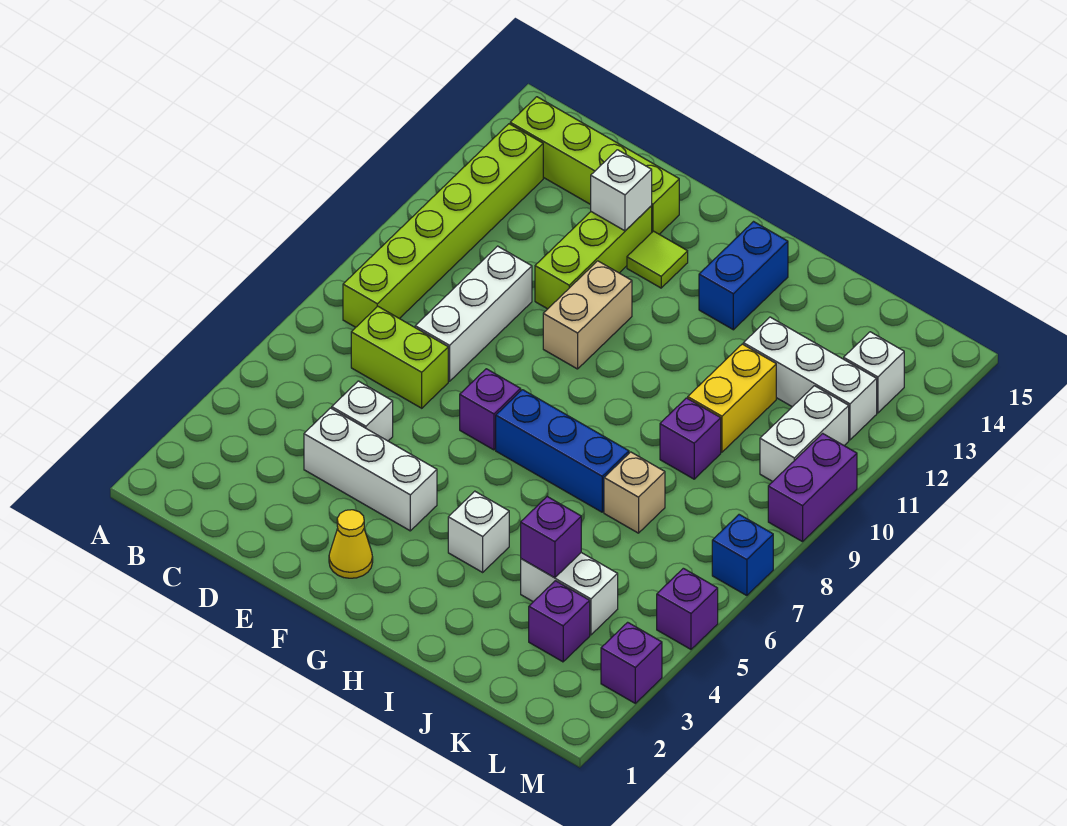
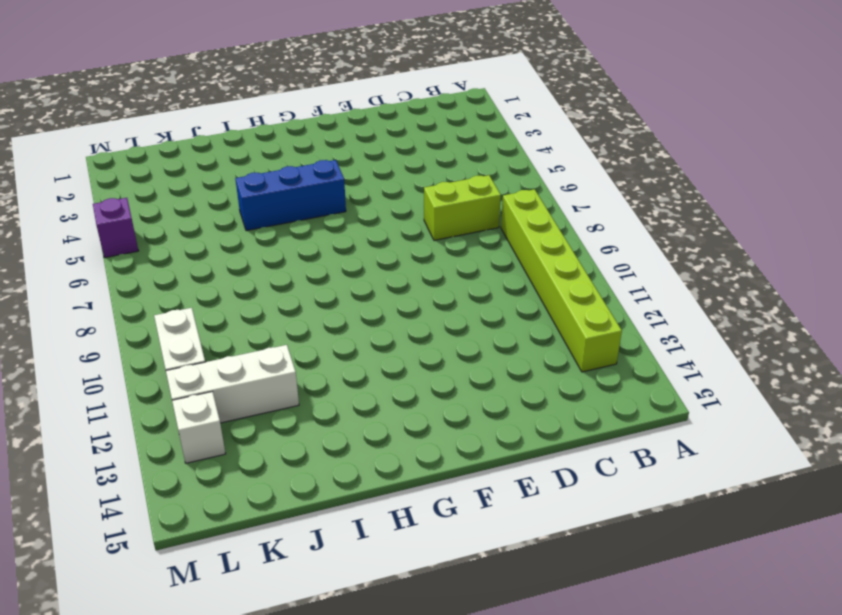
blue 1x3 brick [235,160,346,231] -> blue 1x3 brick moved to [496,390,629,512]
none -> lime 1x4 brick [510,97,679,234]
none -> white 1x3 brick [304,408,437,531]
none -> white 1x1 brick [332,381,393,441]

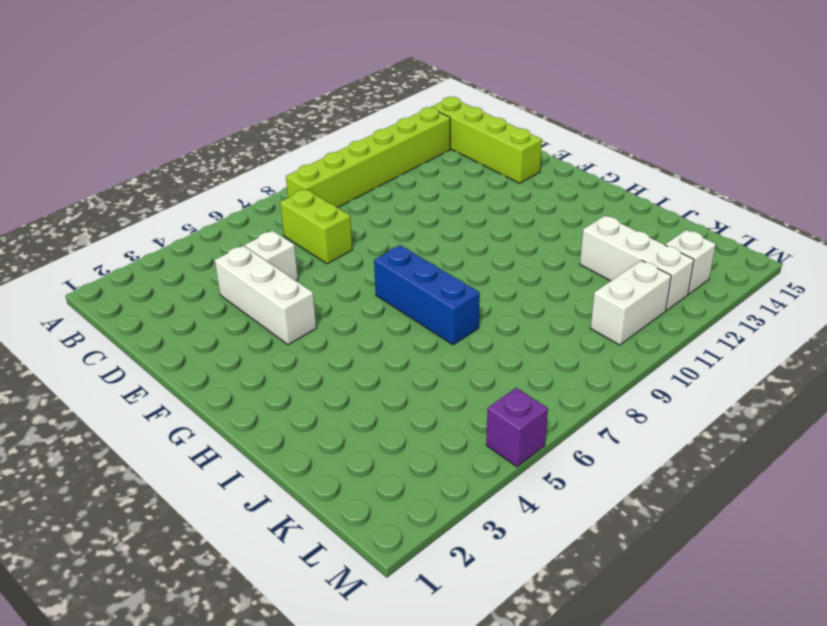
none -> white 1x3 brick [415,246,532,381]
none -> lime 1x3 brick [535,206,652,309]
none -> yellow 1x1 cone [329,510,373,578]

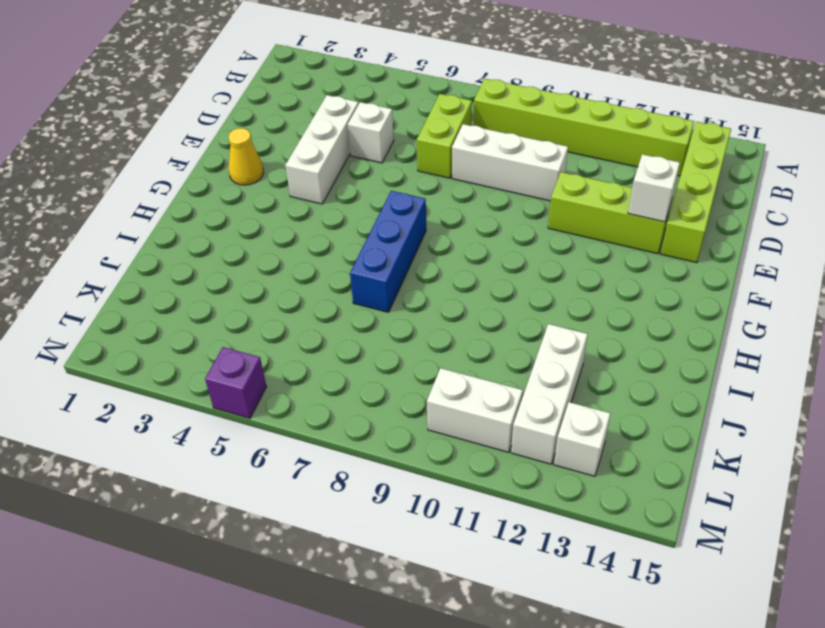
none -> purple 1x1 brick [460,369,521,450]
none -> tan 1x2 brick [543,261,632,369]
none -> lime 1x1 tile [627,231,688,288]

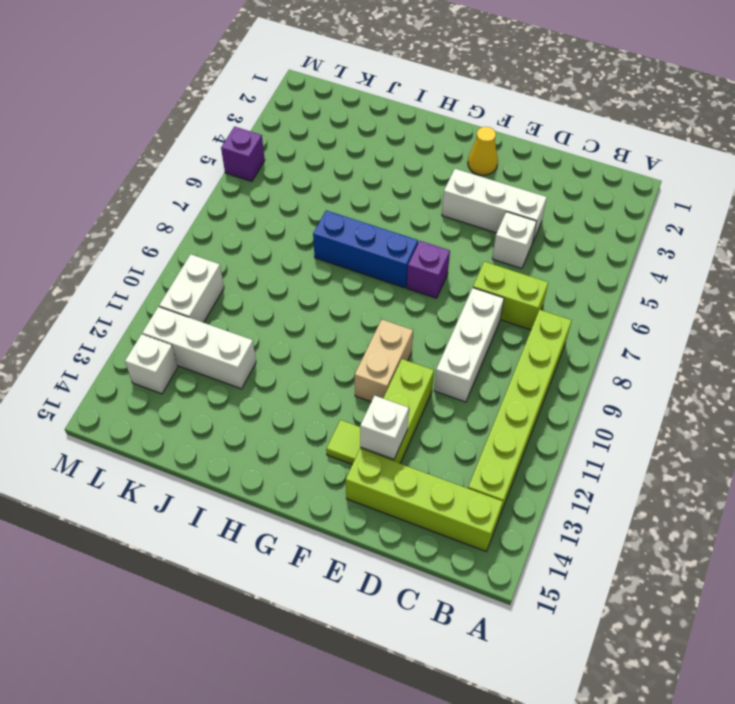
none -> white 1x1 brick [448,491,509,572]
none -> blue 1x2 brick [699,222,788,330]
none -> white 1x2 brick [521,553,618,635]

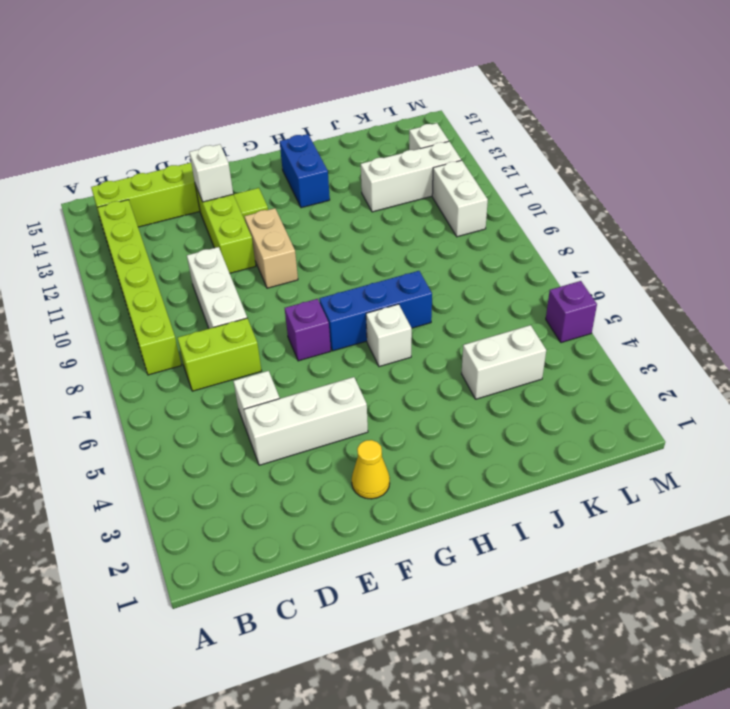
white 1x1 brick [366,304,412,367] -> white 1x1 brick moved to [448,491,509,572]
none -> tan 1x1 brick [604,452,665,533]
none -> purple 1x1 brick [660,398,721,479]
none -> yellow 1x2 brick [688,344,776,452]

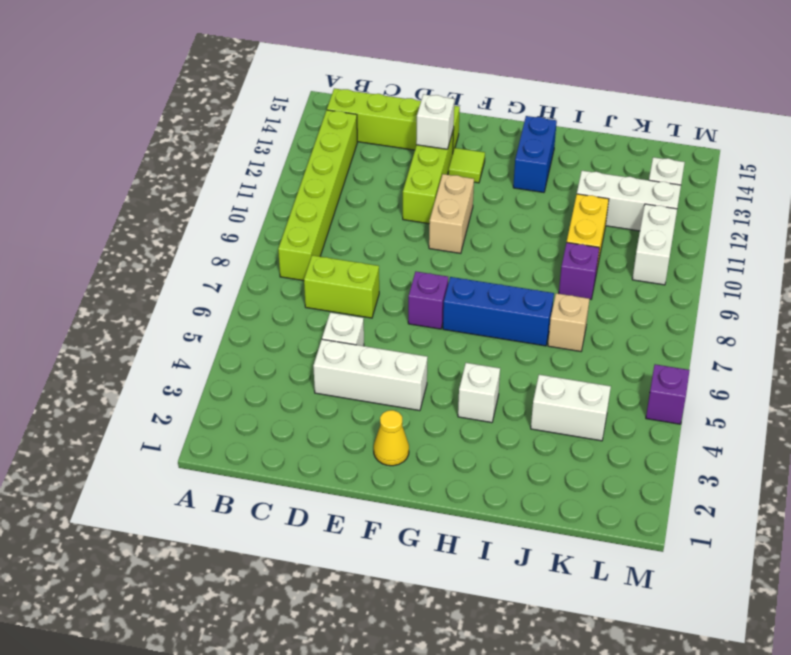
none -> white 1x3 brick [415,246,532,381]
none -> purple 1x1 brick [529,581,590,662]
none -> purple 1x1 brick [601,622,662,703]

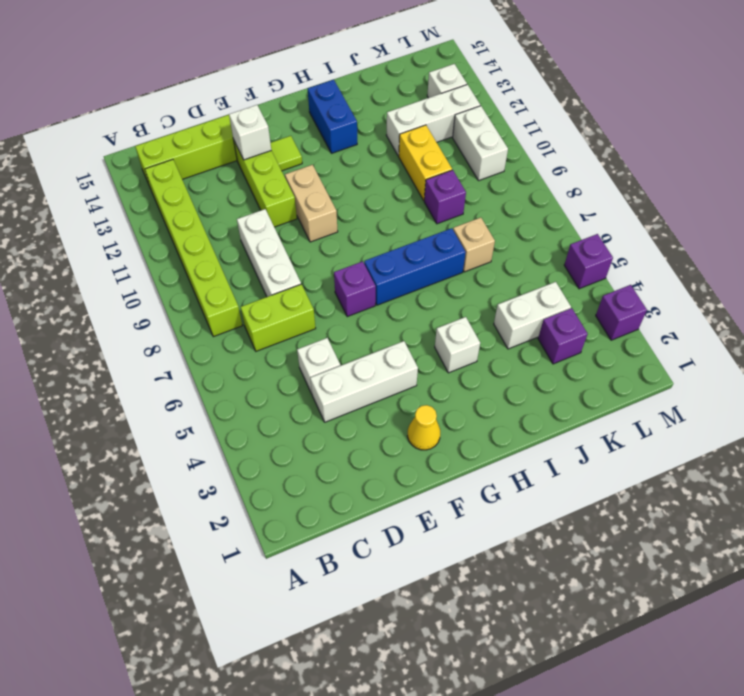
none -> blue 1x1 brick [712,515,773,596]
none -> purple 1x2 brick [768,433,857,542]
none -> purple 1x1 brick [521,497,581,578]

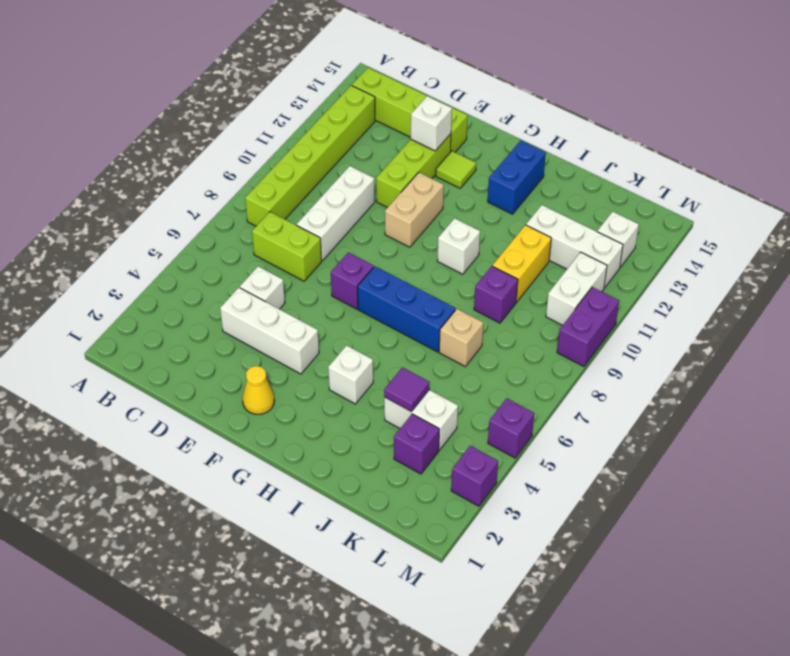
white 1x1 brick [437,218,480,274] -> none
purple 1x1 tile [384,367,430,412] -> purple 1x1 brick [521,497,581,578]
none -> blue 1x1 brick [712,515,773,596]

